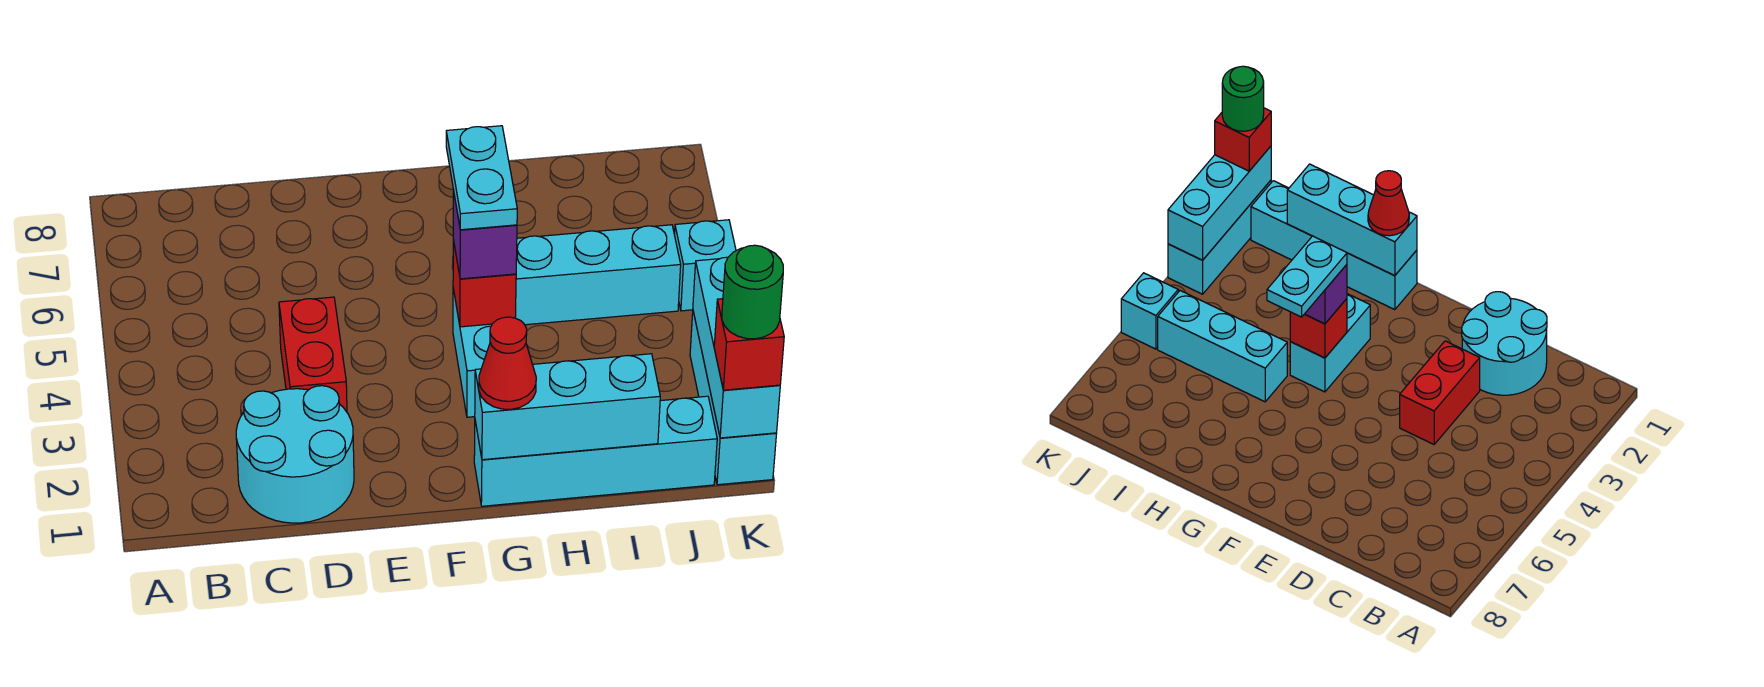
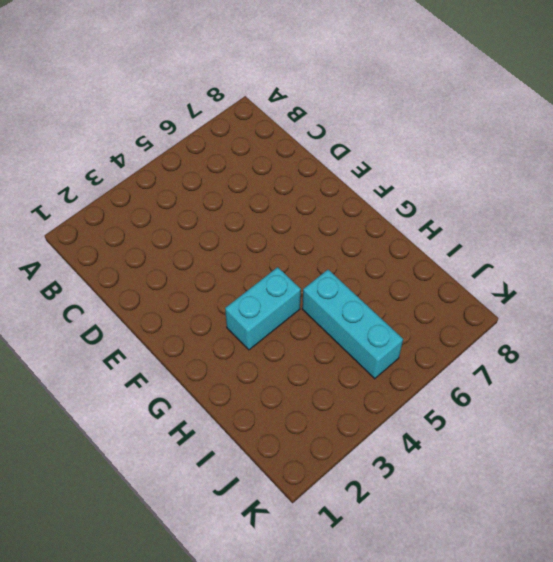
none -> cyan 2x2 round brick [236,386,354,523]
none -> red 1x2 brick [279,297,347,412]
none -> cyan 1x4 brick [474,396,717,506]

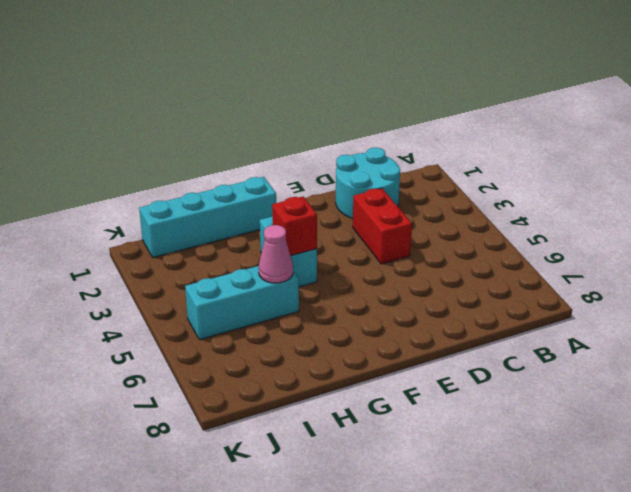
pink 1x1 cone [258,225,293,283] -> none
none -> cyan 1x3 brick [690,312,777,485]
none -> cyan 1x1 brick [674,220,736,311]
none -> cyan 1x3 brick [475,354,660,460]

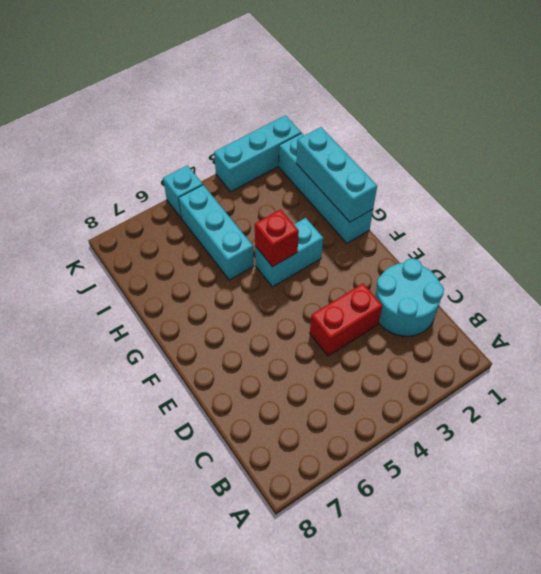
none -> cyan 1x3 brick [693,257,780,438]
none -> red 1x1 cone [479,317,536,409]
none -> purple 1x1 brick [453,190,517,279]

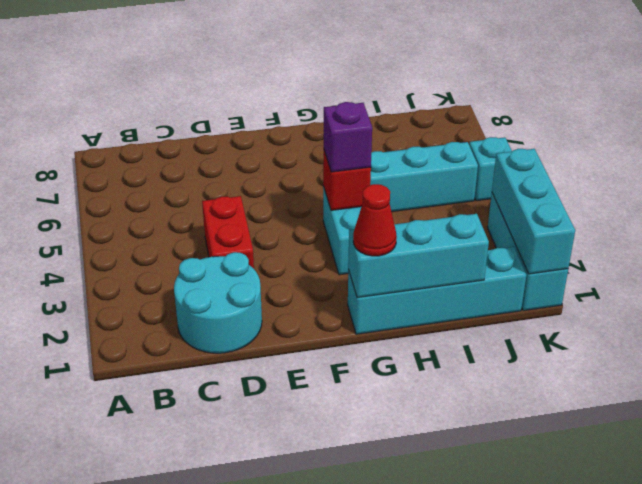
none -> red 1x1 brick [714,299,784,390]
none -> cyan 1x2 plate [446,126,517,230]
none -> green 1x1 round brick [722,245,783,339]

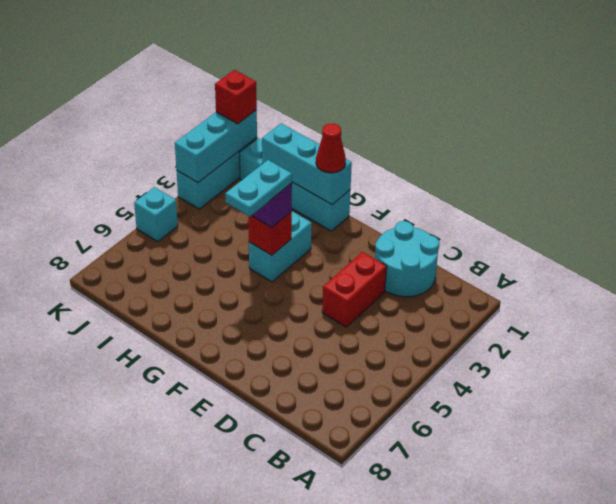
none -> cyan 1x3 brick [515,225,681,325]
none -> green 1x1 round brick [722,245,783,339]

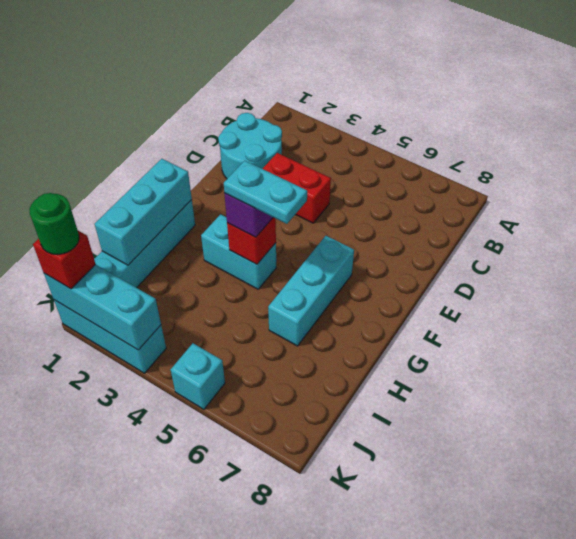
cyan 1x3 brick [268,236,354,346] -> cyan 1x3 brick moved to [515,225,681,325]
none -> red 1x1 cone [479,317,536,409]

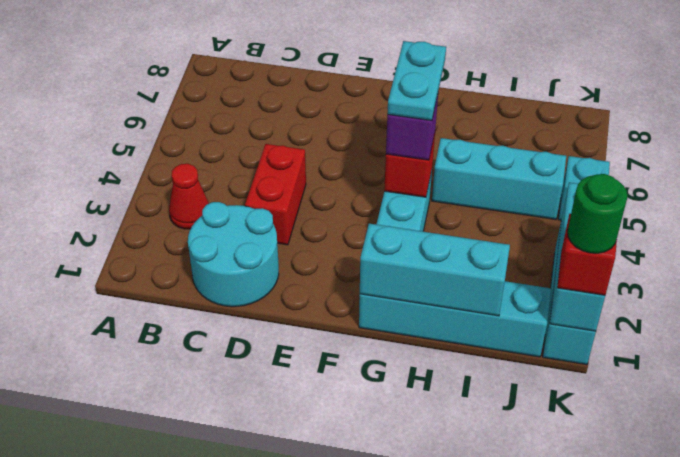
red 1x1 cone [169,164,209,229] -> red 1x1 cone moved to [479,317,536,409]

